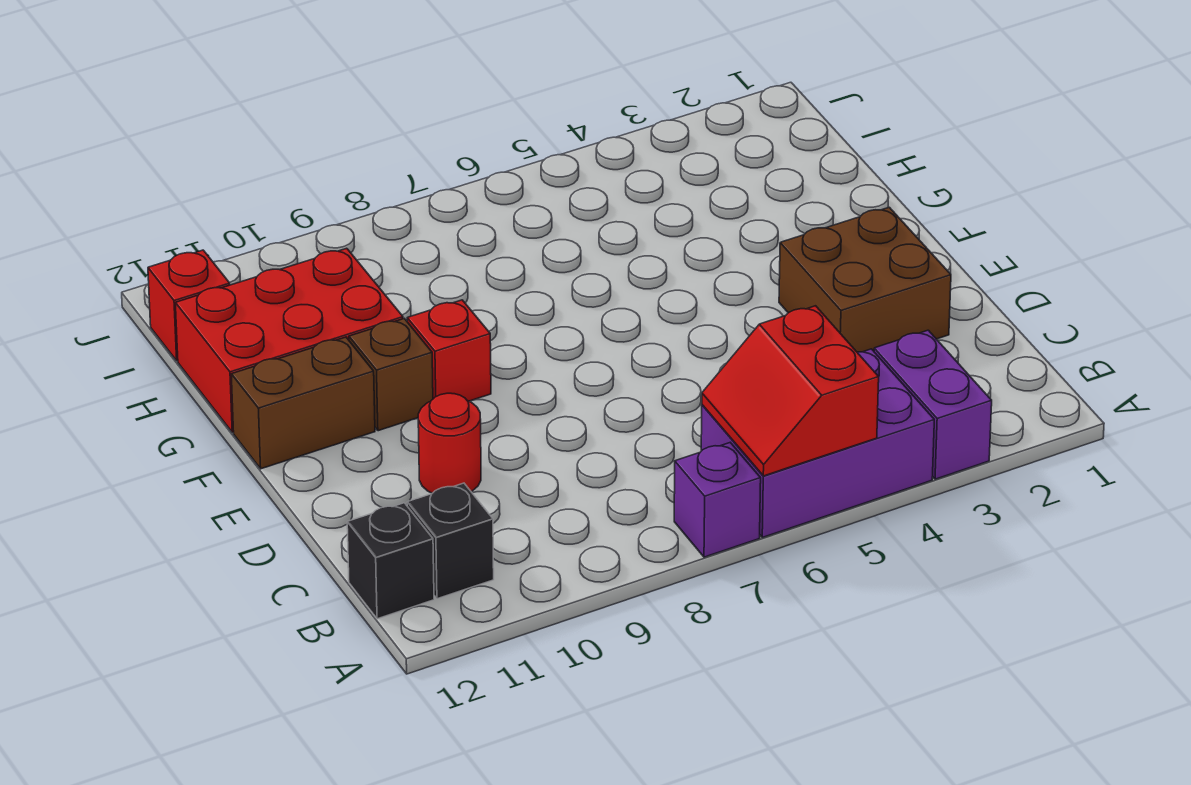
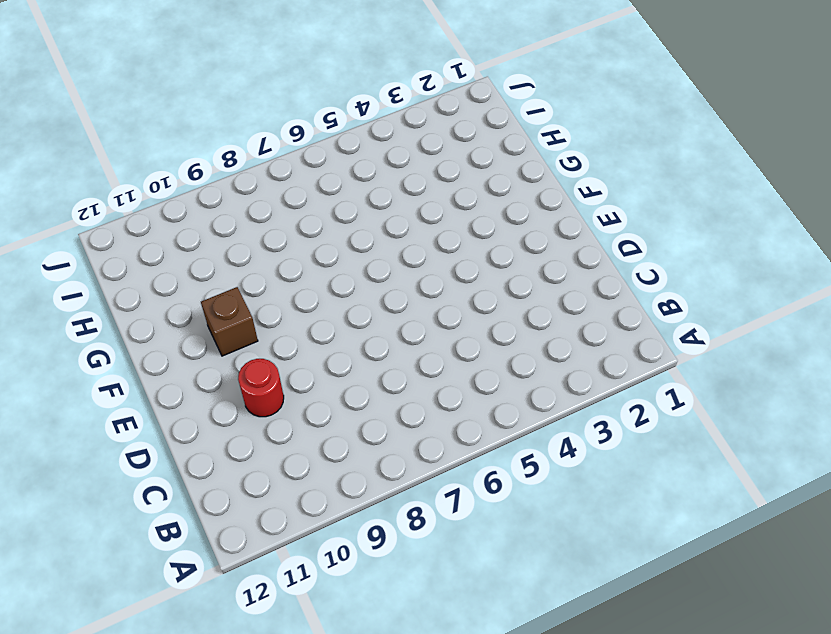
none -> purple 1x2 brick [874,330,992,479]
none -> purple 2x3 brick [701,349,934,537]
none -> purple 1x1 brick [674,443,761,557]

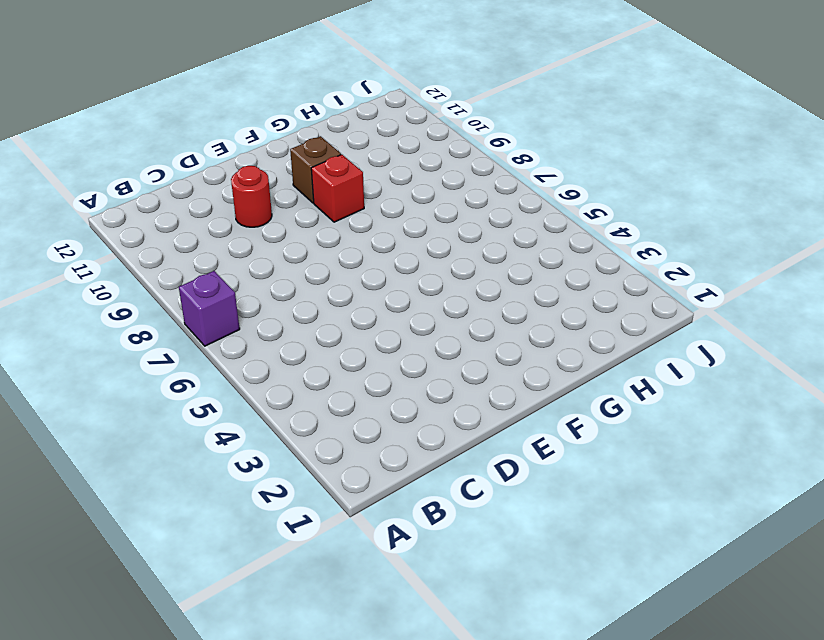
none -> purple 1x2 brick [874,330,992,479]
none -> purple 2x3 brick [701,349,934,537]
none -> black 1x1 brick [407,483,494,599]

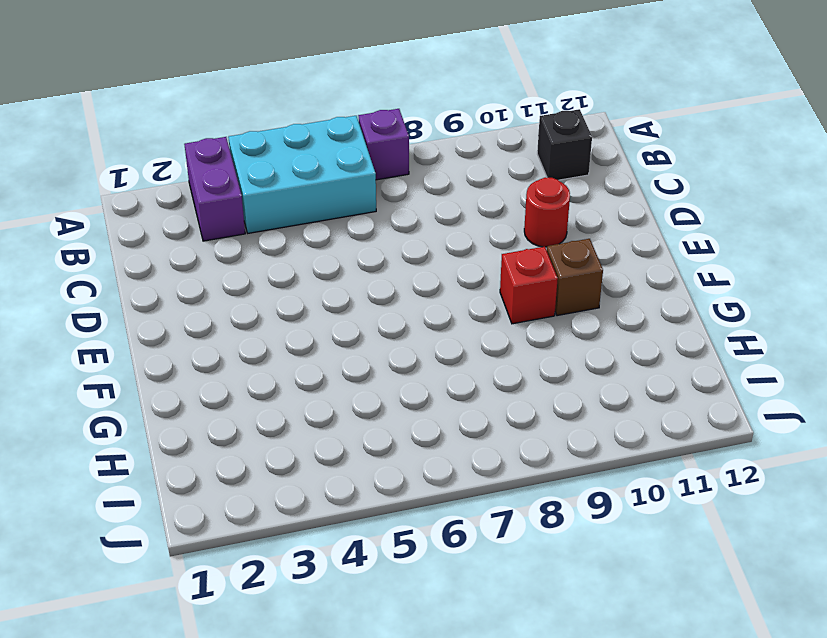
cyan 2x3 brick [228,116,376,233] -> purple 2x3 brick [701,349,934,537]
none -> black 1x1 brick [347,503,434,619]
none -> brown 2x2 brick [779,207,951,352]
none -> brown 1x2 brick [231,337,375,469]

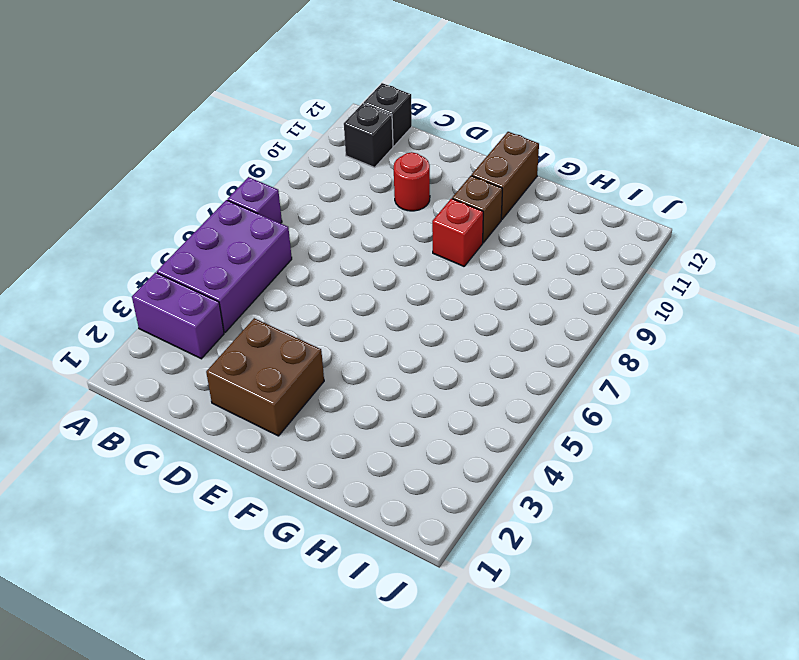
none -> red 2x3 brick [175,248,403,432]
none -> red 1x1 brick [148,250,230,361]
none -> red 2x2 slope [702,306,879,476]

